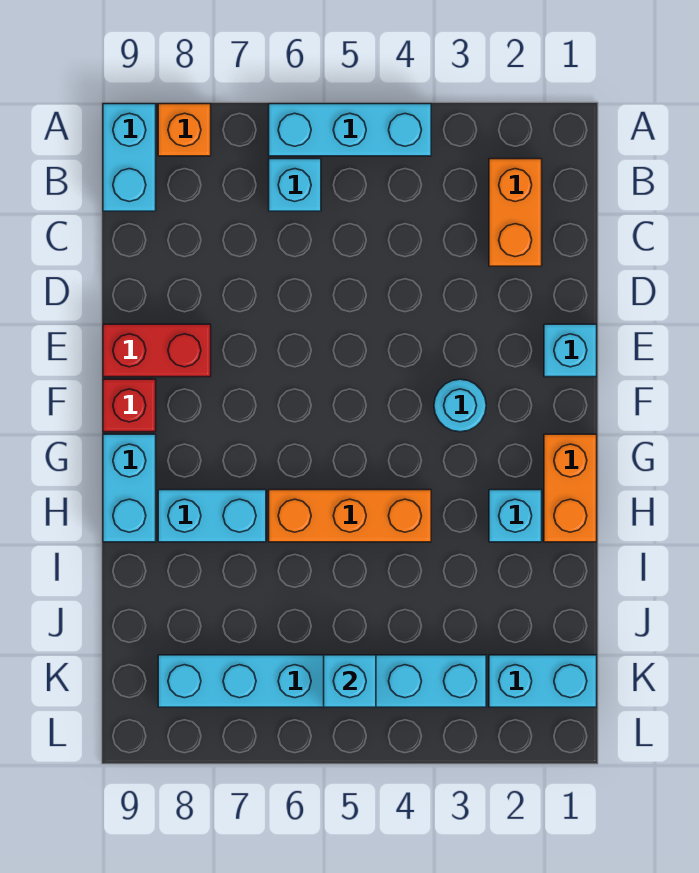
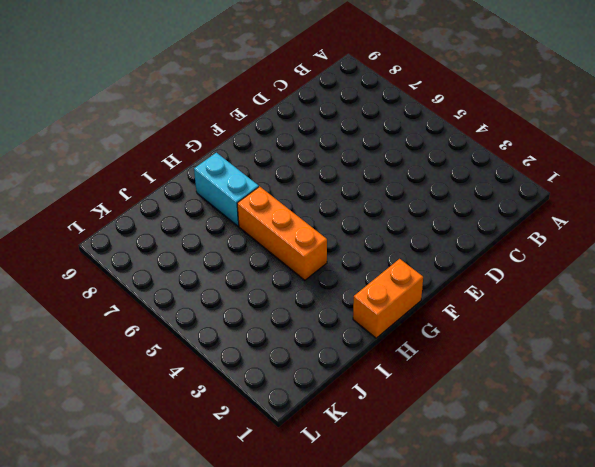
none -> cyan 1x3 brick [269,104,431,156]
none -> orange 1x1 brick [158,104,211,156]
none -> cyan 1x2 brick [103,104,156,211]

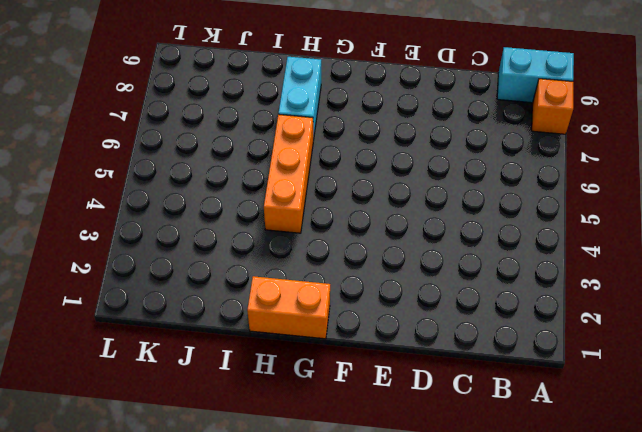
none -> cyan 1x3 brick [269,104,431,156]
none -> orange 1x2 brick [489,159,542,266]
none -> cyan 1x1 brick [269,159,321,211]

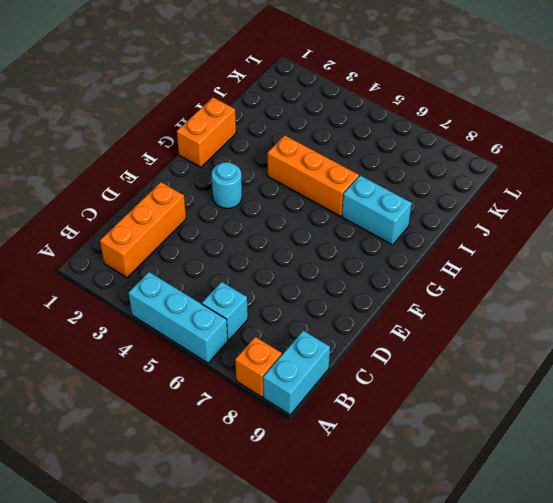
orange 1x3 brick [100,182,186,278] -> orange 1x2 brick [489,159,542,266]
none -> cyan 1x1 brick [544,324,597,377]
none -> red 1x2 brick [103,324,211,377]
none -> red 1x1 brick [103,379,156,432]

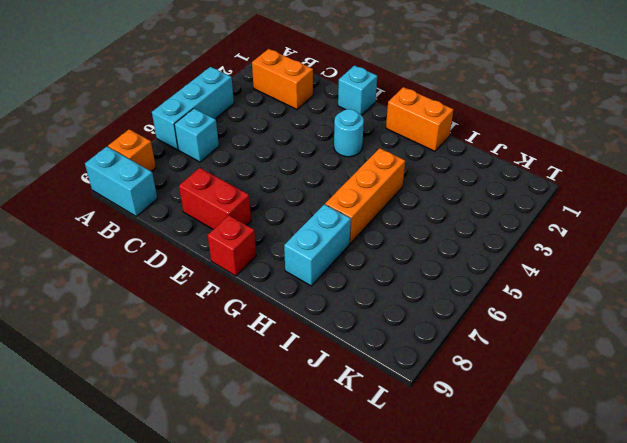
red 1x2 brick [179,168,251,229] -> red 1x2 brick turned to [103,324,211,377]
none -> cyan 1x2 brick [103,434,156,542]
none -> cyan 1x1 brick [489,490,542,542]
none -> cyan 1x2 brick [489,655,597,707]

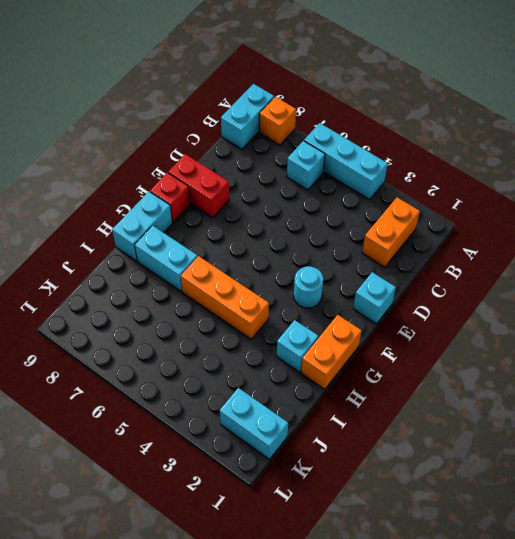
none -> cyan 1x6 brick [158,655,486,707]
none -> cyan 1x1 brick [324,655,376,707]

